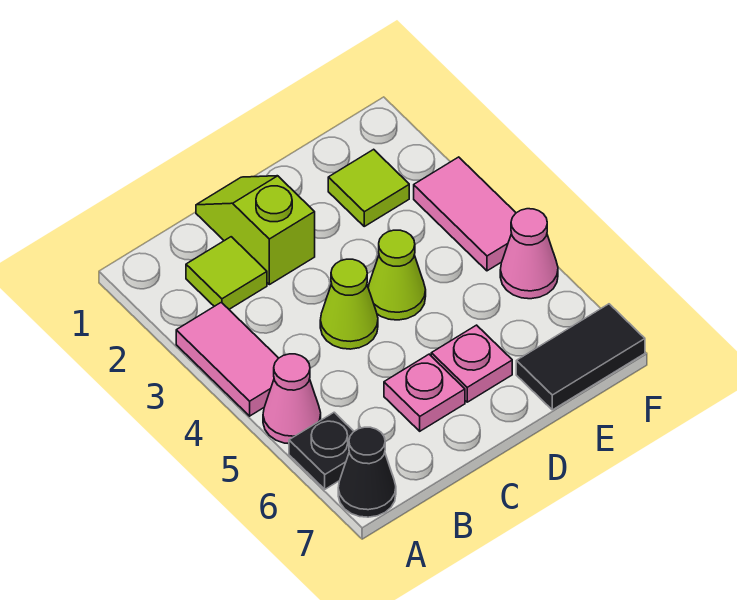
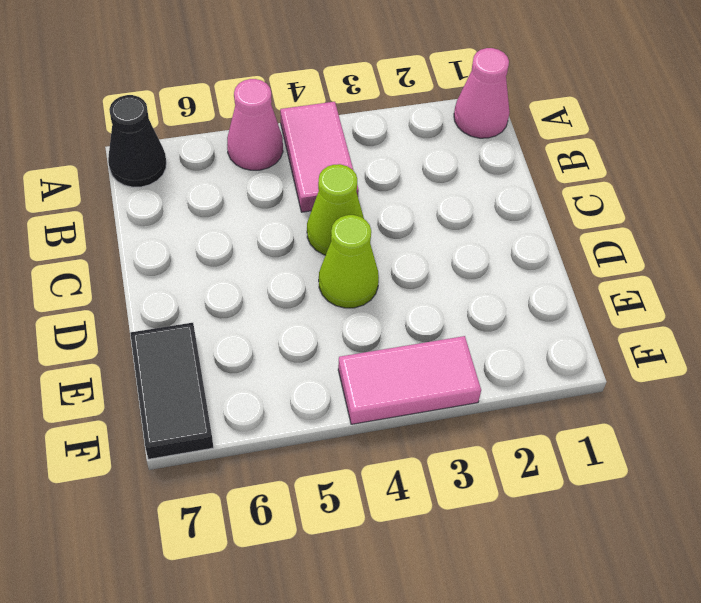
pink 1x1 cone [454,48,510,138] -> pink 1x1 cone moved to [500,209,558,299]
pink 1x2 tile [280,102,359,212] -> pink 1x2 tile turned to [176,302,278,416]
none -> black 1x1 plate [289,412,354,489]
none -> lime 1x1 tile [186,237,267,309]
none -> lime 1x2 slope [196,176,315,285]

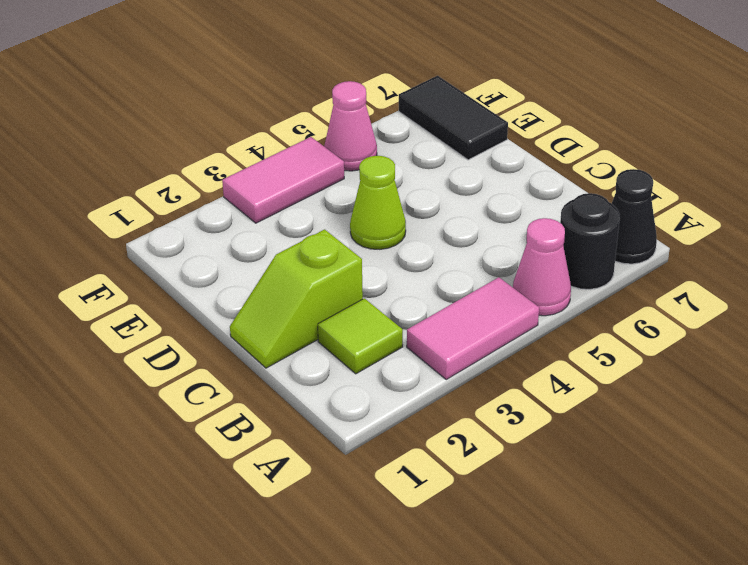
black 1x1 round brick [560,193,620,289] -> black 1x1 plate [289,412,354,489]
none -> lime 1x1 cone [320,259,378,349]
none -> pink 1x1 plate [384,354,465,431]
none -> pink 1x1 plate [431,325,512,402]

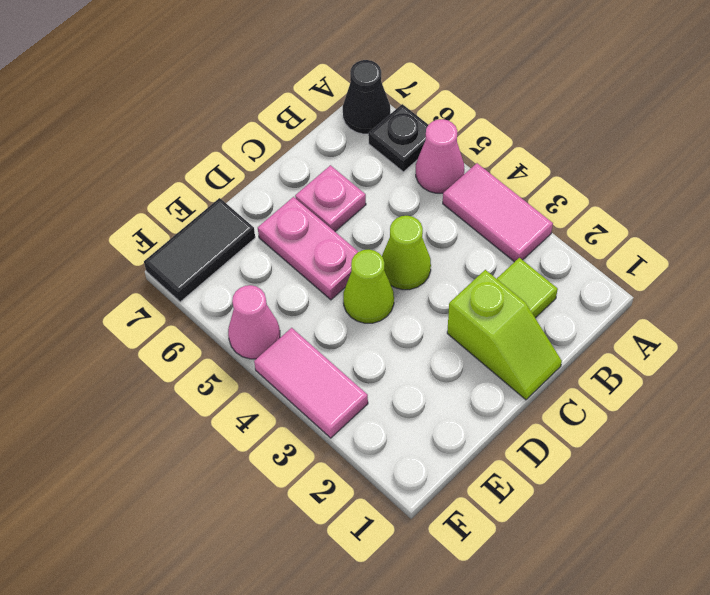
pink 1x2 plate [258,197,358,300] -> pink 1x1 plate [431,325,512,402]
none -> lime 1x1 tile [328,149,409,226]

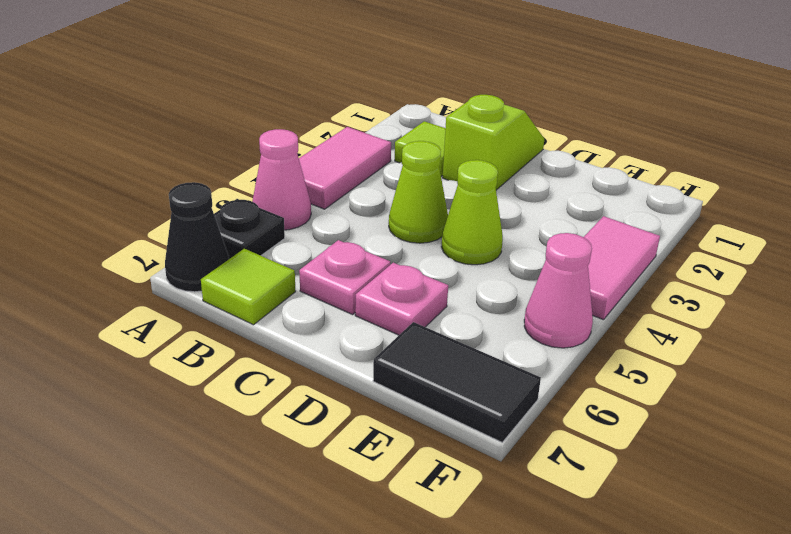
lime 1x1 tile [201,249,296,325] -> lime 1x1 tile moved to [328,149,409,226]

